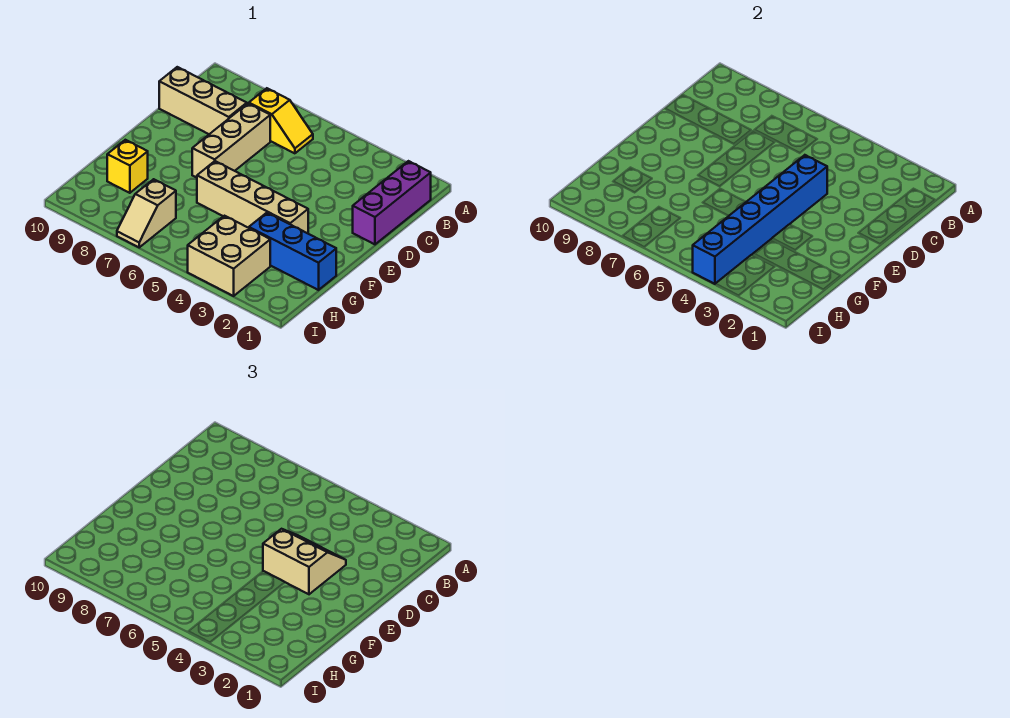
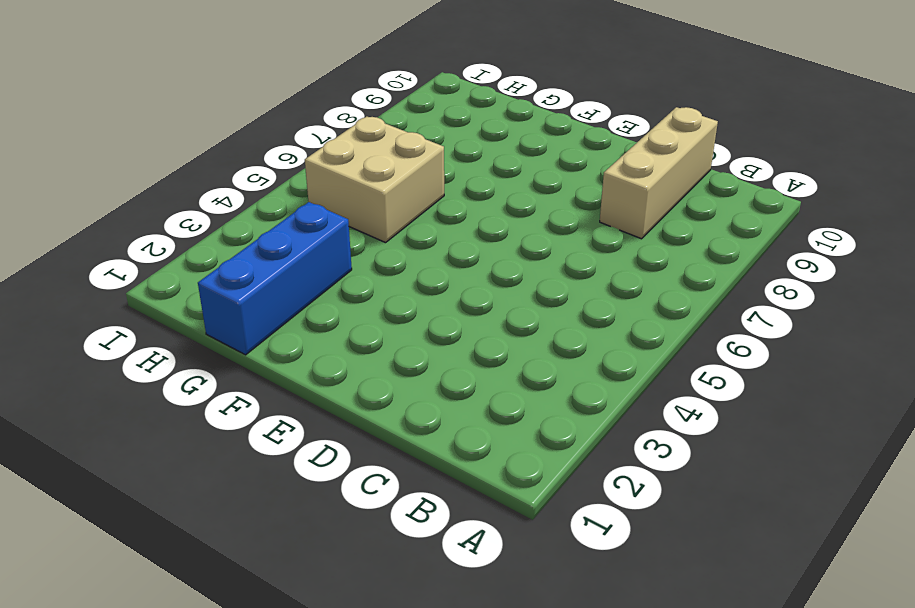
tan 2x2 brick [305,116,444,243] -> tan 2x2 brick moved to [188,216,270,296]
none -> purple 1x3 brick [353,161,431,244]
none -> yellow 1x2 slope [249,88,313,153]

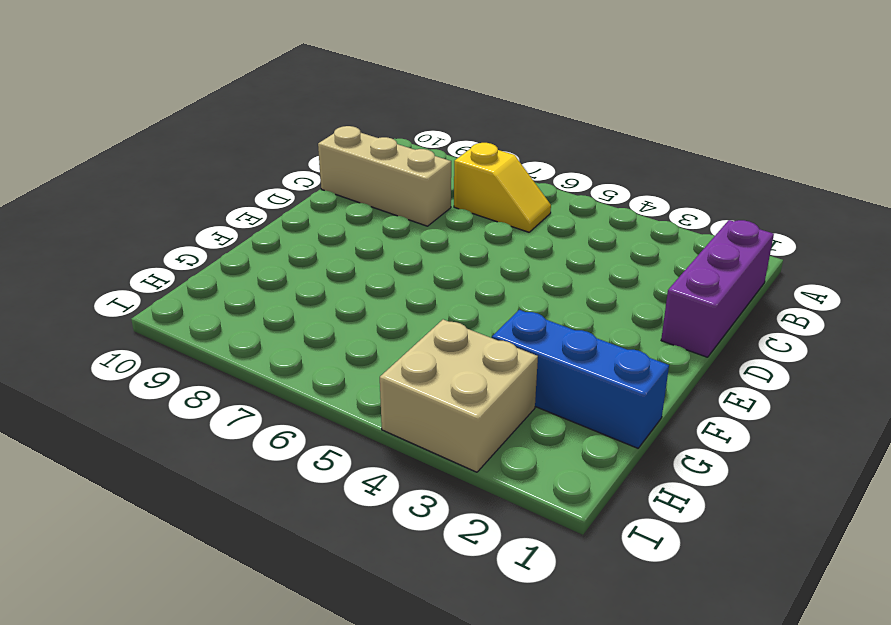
none -> tan 1x3 brick [192,103,270,178]
none -> tan 1x4 brick [197,161,308,233]

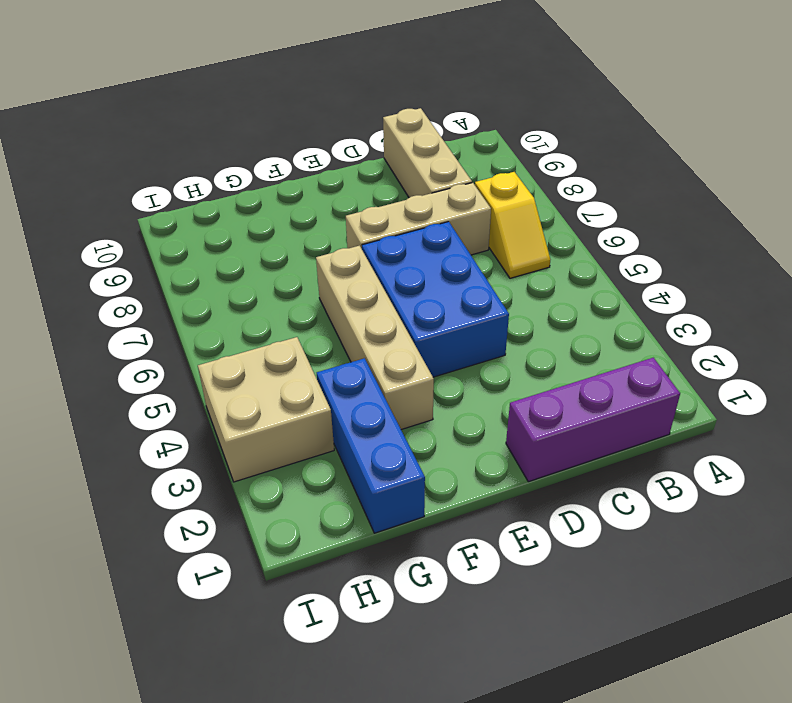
blue 2x3 brick [362,222,509,377] -> none
none -> yellow 1x1 brick [107,140,148,193]
none -> tan 1x2 slope [117,179,176,247]

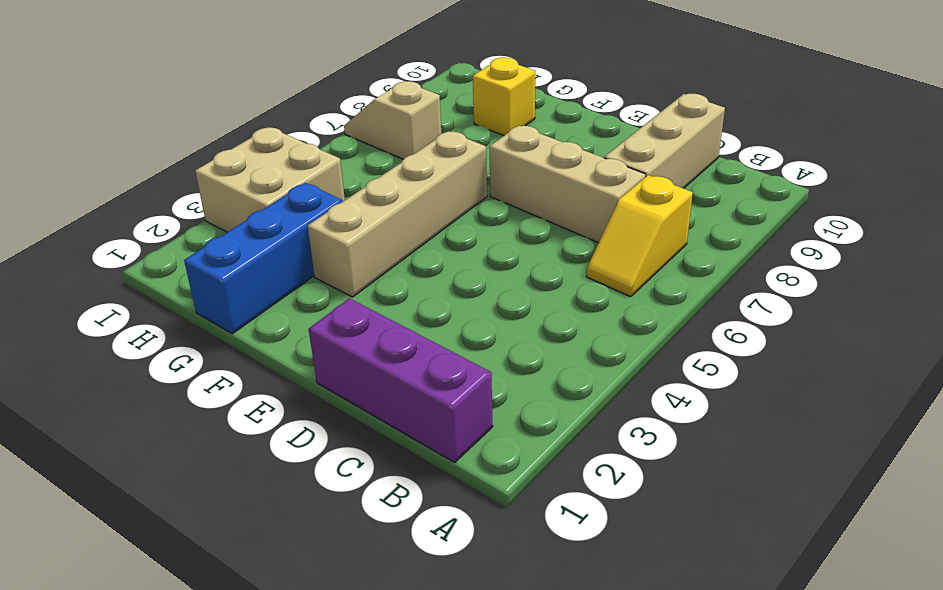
none -> blue 1x6 brick [693,155,827,284]
none -> tan 2x2 slope [263,529,346,594]

